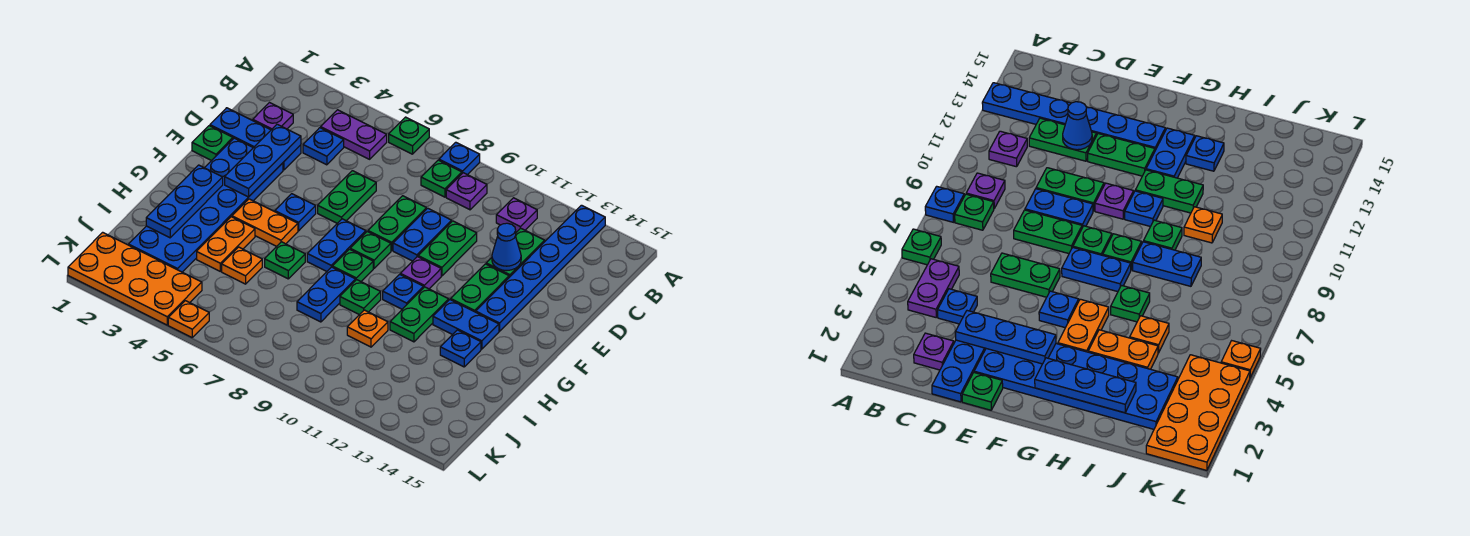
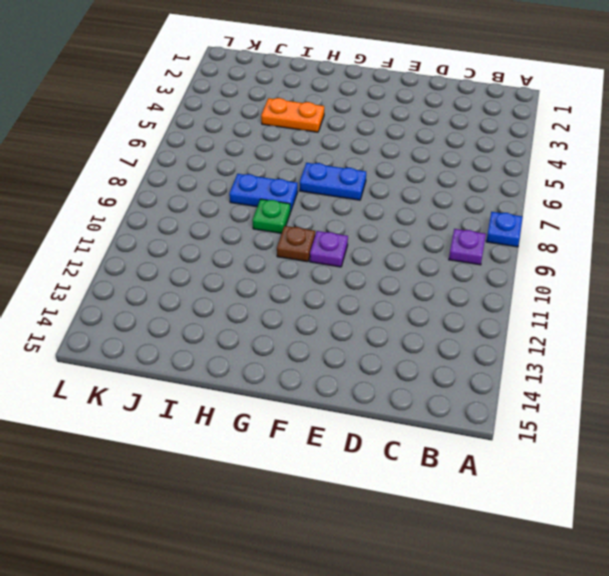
brown 1x1 plate [277,226,315,262] -> blue 1x1 plate [383,274,424,309]
none -> green 1x1 plate [389,117,429,154]
none -> blue 1x6 plate [476,205,605,331]
none -> purple 1x2 plate [321,110,387,159]
none -> green 1x1 plate [421,160,462,197]

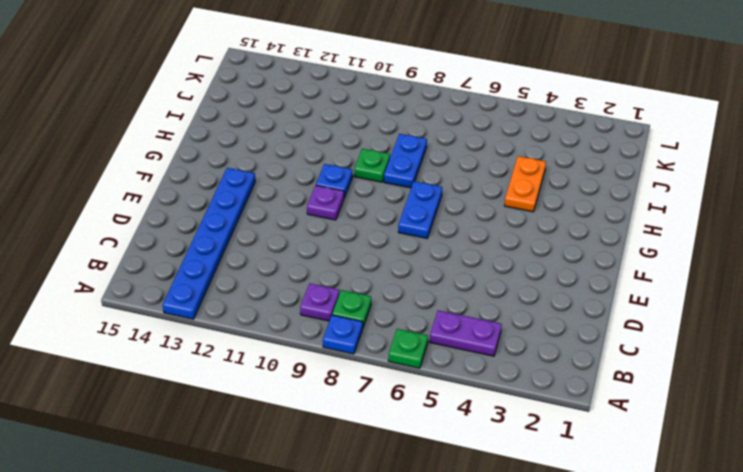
none -> purple 1x1 plate [496,198,537,232]
none -> purple 1x1 plate [253,103,293,130]
none -> blue 1x1 plate [303,128,344,165]
none -> green 1x2 plate [486,228,545,277]

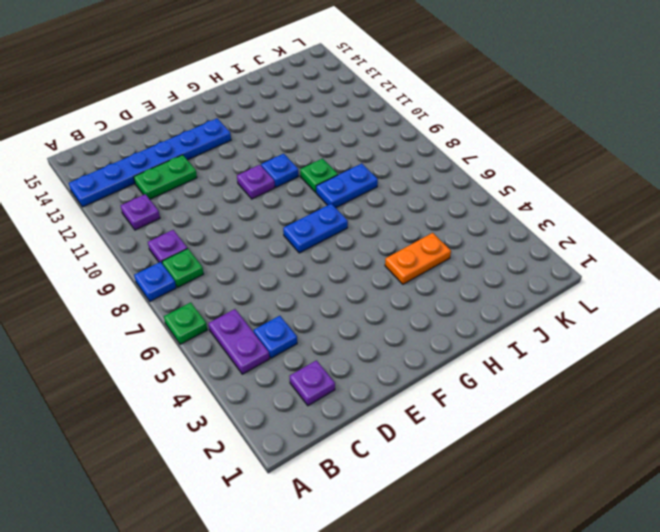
none -> blue 1x3 plate [210,108,301,170]
none -> green 1x2 plate [318,171,376,223]
none -> green 1x2 plate [368,196,426,251]
none -> blue 1x2 plate [393,208,452,261]

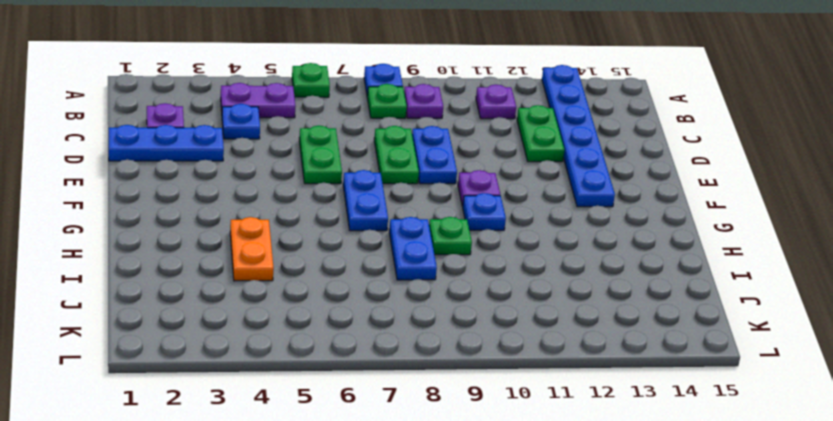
none -> green 1x2 plate [418,221,477,276]
none -> green 1x1 plate [192,126,233,161]
none -> blue 2x6 plate [129,138,283,272]
none -> green 1x2 plate [451,264,509,312]

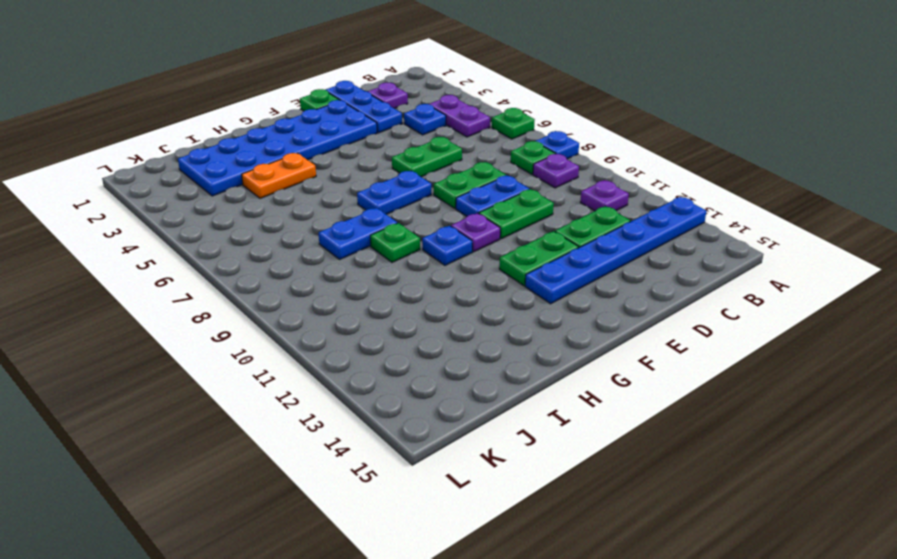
none -> blue 1x1 plate [275,194,316,231]
none -> green 1x1 plate [350,232,391,268]
none -> orange 1x2 plate [232,199,298,246]
none -> green 1x1 plate [332,249,373,281]

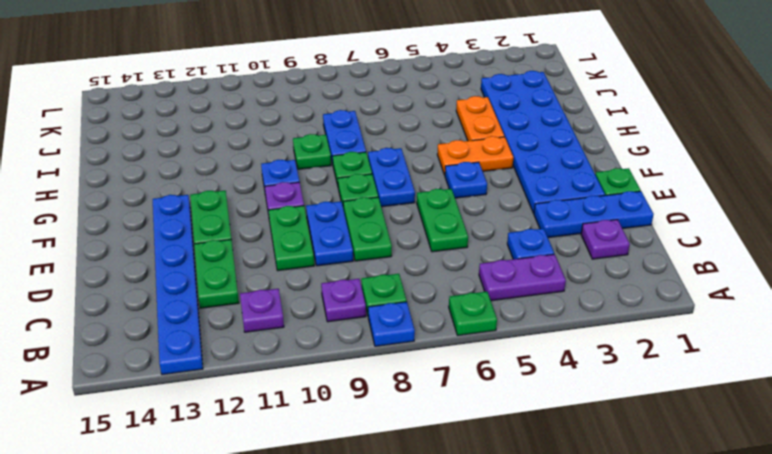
none -> green 1x2 plate [390,287,449,342]
none -> blue 1x2 plate [433,300,499,349]
none -> green 1x1 plate [265,242,305,279]
none -> blue 1x1 plate [440,330,481,367]

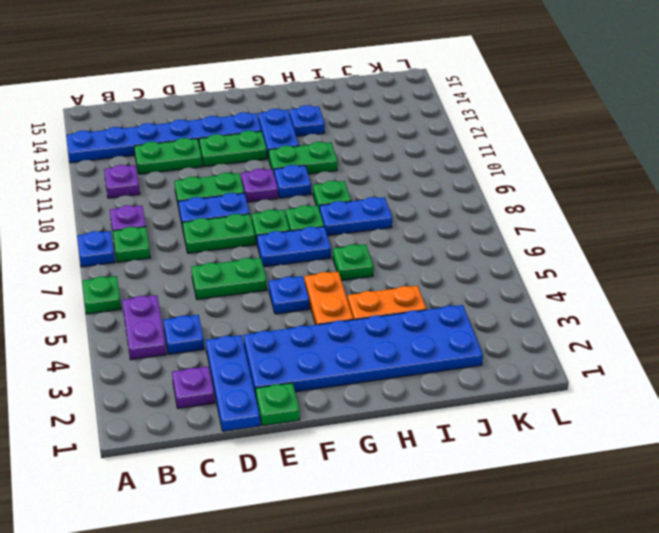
none -> orange 1x1 plate [222,247,262,284]
none -> orange 1x1 plate [347,310,388,347]
none -> orange 2x4 plate [68,232,202,325]
none -> orange 1x1 plate [168,301,209,337]

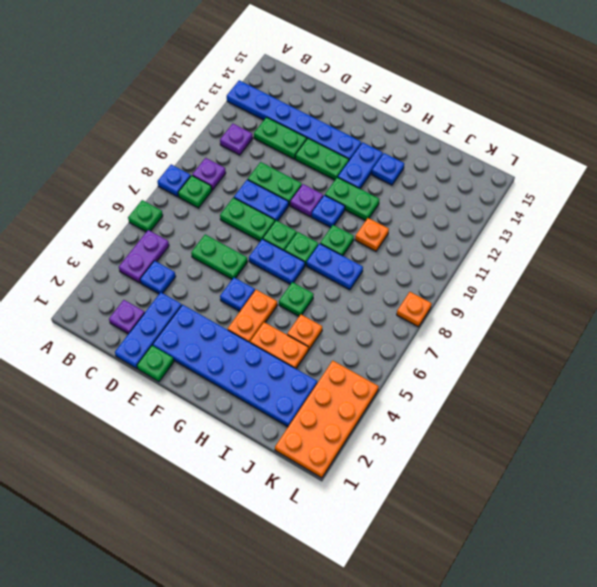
orange 1x1 plate [397,292,432,327] -> orange 1x1 plate moved to [168,301,209,337]
none -> blue 1x3 plate [225,124,301,197]
none -> blue 1x1 cone [492,223,521,271]
none -> blue 1x3 plate [146,165,223,238]

